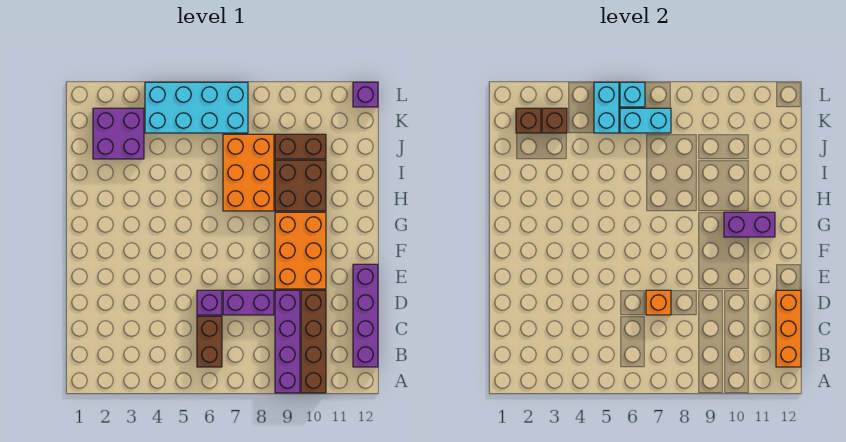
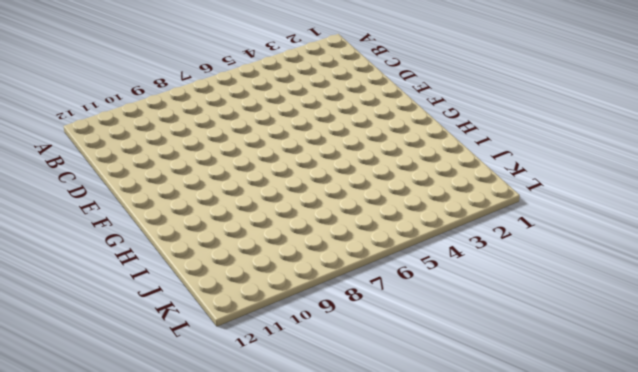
none -> purple 1x4 brick [275,290,300,393]
none -> brown 1x4 brick [301,290,326,393]
none -> brown 1x2 brick [197,316,222,367]

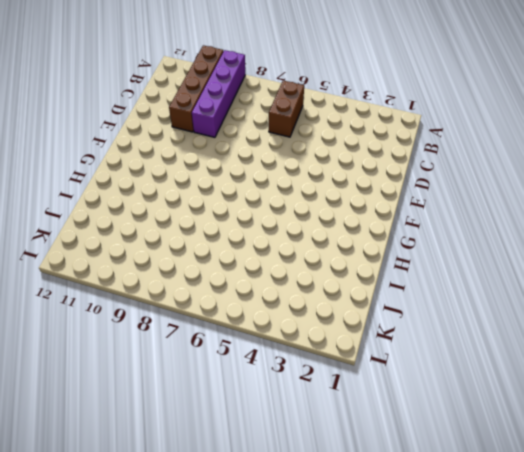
none -> purple 1x4 brick [353,264,378,367]
none -> purple 1x1 brick [197,290,222,315]
none -> purple 1x2 brick [223,290,274,315]

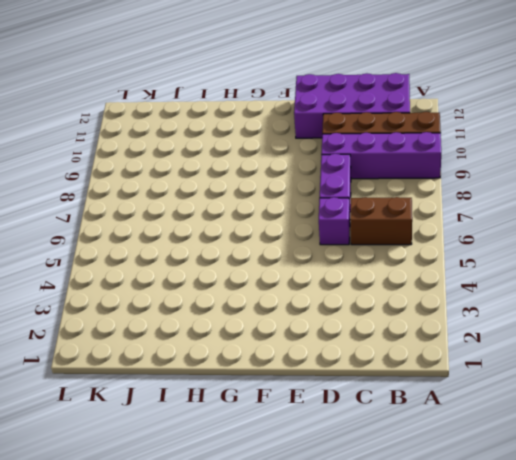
purple 2x4 brick [294,73,410,138] -> purple 1x4 brick [353,264,378,367]
none -> orange 2x3 brick [275,212,326,289]
none -> orange 2x3 brick [223,134,274,211]
none -> brown 2x2 brick [275,160,326,211]

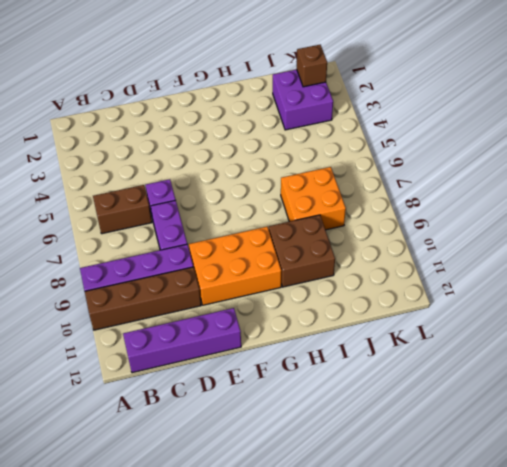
orange 2x2 brick [281,167,346,230] -> orange 2x3 brick [223,134,274,211]
none -> brown 1x2 brick [275,134,326,159]
none -> cyan 2x4 brick [145,82,248,133]
none -> purple 1x1 brick [353,82,378,107]

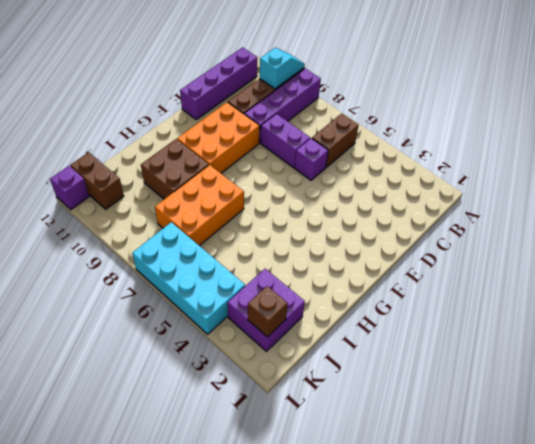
cyan 1x2 slope [260,48,305,89] -> none
brown 1x2 brick [70,152,124,209] -> brown 1x2 brick moved to [275,134,326,159]
none -> orange 1x3 brick [776,290,801,367]
none -> orange 1x1 brick [646,290,671,315]
none -> purple 1x2 brick [724,212,775,237]

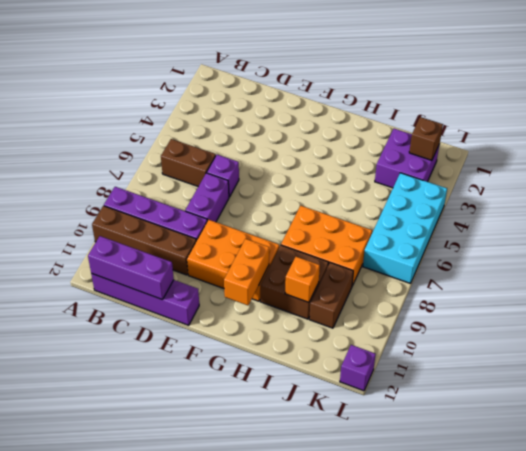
purple 1x3 brick [88,236,174,300] -> orange 1x3 brick [776,290,801,367]
orange 1x2 brick [224,239,269,305] -> purple 1x2 brick [724,212,775,237]
orange 1x1 brick [285,257,320,302] -> orange 1x1 brick moved to [646,290,671,315]
none -> brown 1x1 brick [542,108,567,133]
none -> cyan 1x2 brick [594,82,619,133]
none -> cyan 1x2 brick [620,108,671,133]

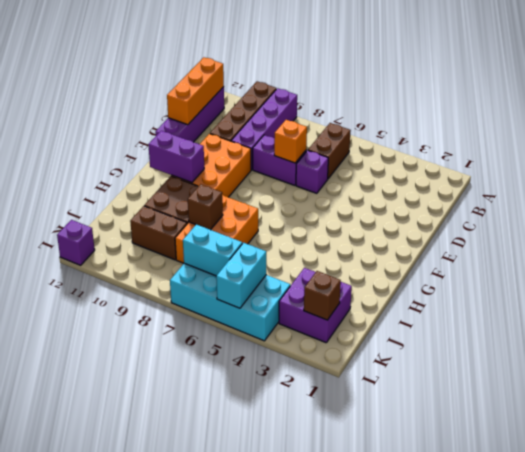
brown 1x1 brick [188,184,223,230] -> brown 1x1 brick moved to [542,108,567,133]
none -> cyan 1x1 brick [620,82,645,107]

